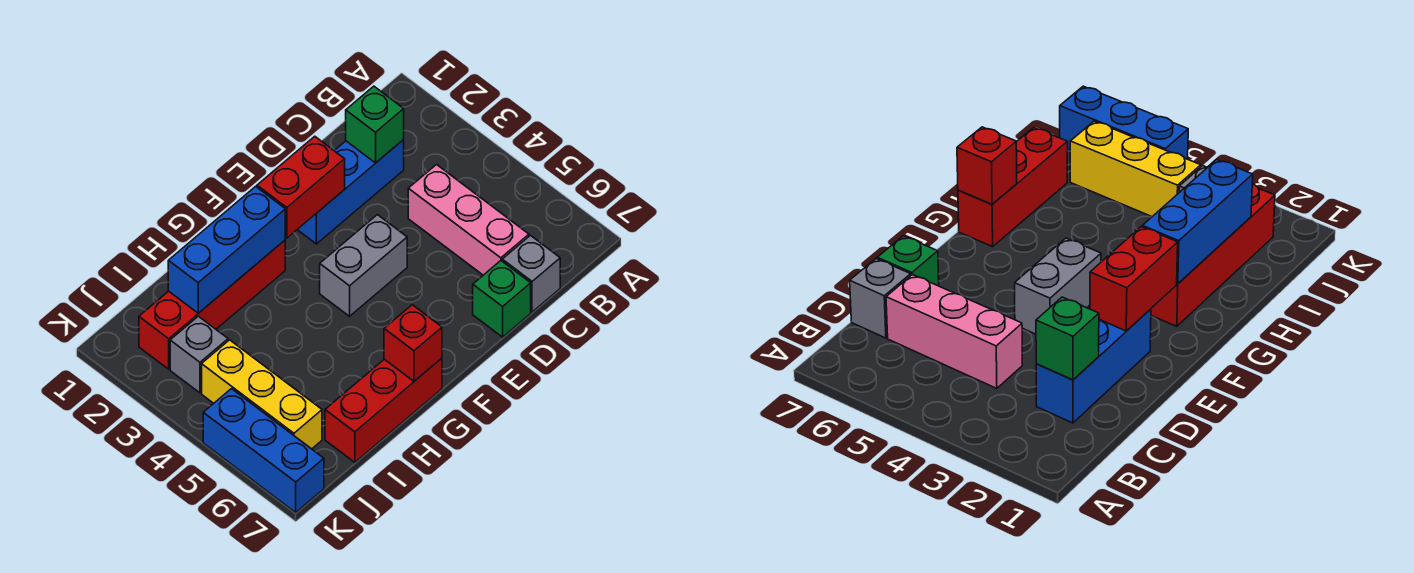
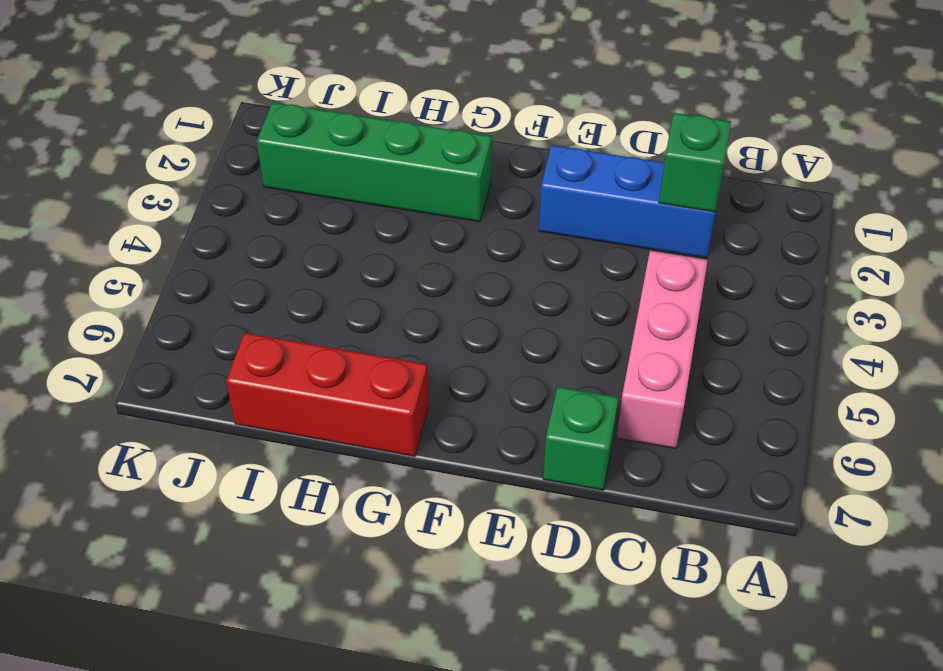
green 1x4 brick [257,102,492,222] -> red 1x4 brick [139,240,285,369]
none -> grey 1x1 brick [502,236,560,312]
none -> grey 1x2 brick [320,215,407,316]
none -> grey 1x1 brick [170,316,228,393]

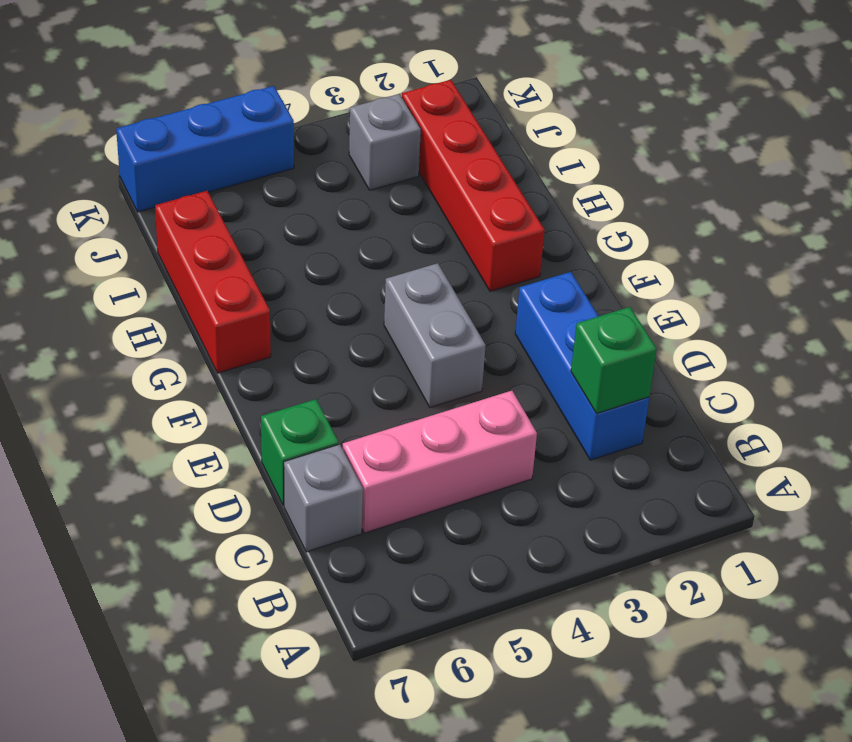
none -> yellow 1x3 brick [202,340,322,449]
none -> red 1x2 brick [257,136,345,238]
none -> blue 1x3 brick [168,186,285,313]

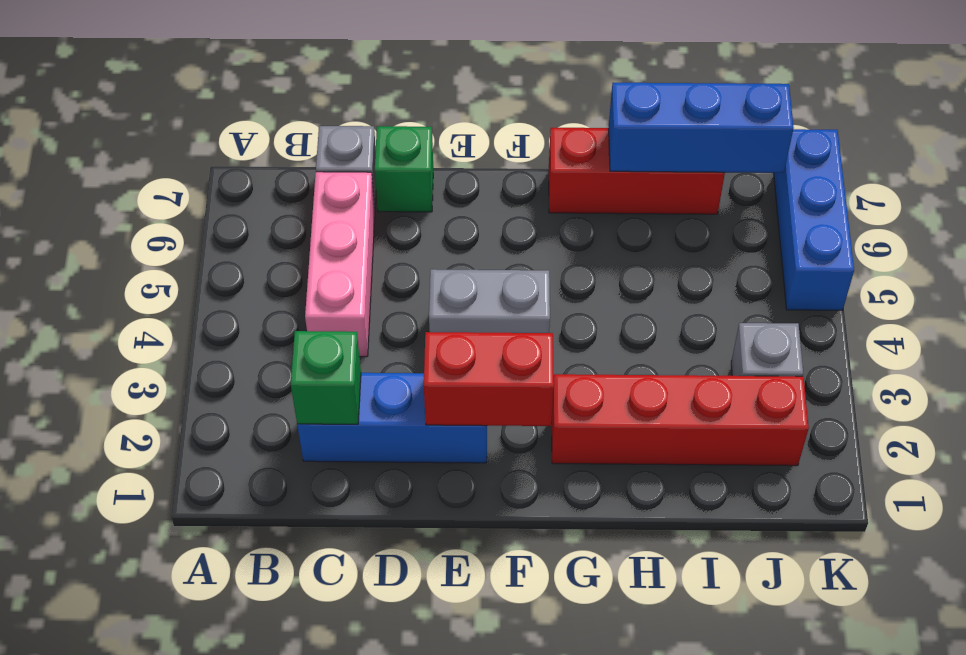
blue 1x3 brick [609,83,794,173] -> blue 1x3 brick moved to [168,186,285,313]
none -> yellow 1x3 brick [202,340,322,449]
none -> red 1x1 brick [384,305,442,381]

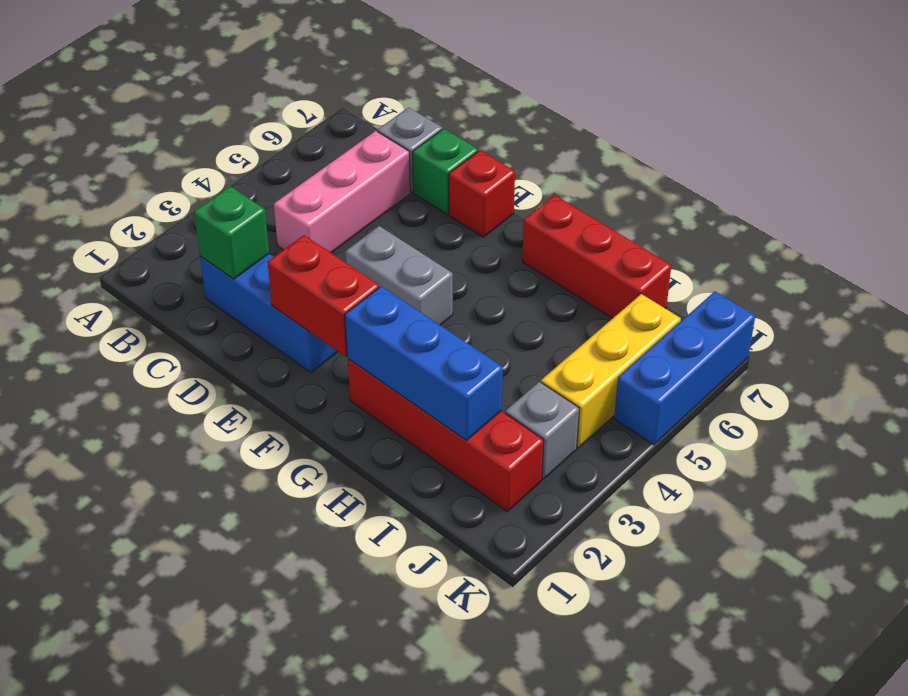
red 1x1 brick [449,150,515,237] -> red 1x1 brick moved to [384,305,442,381]

